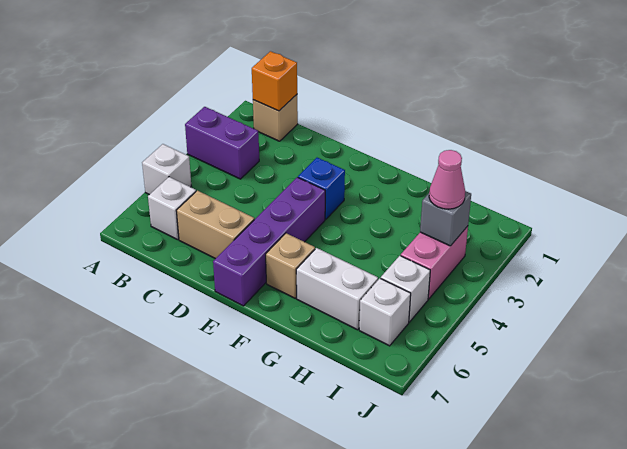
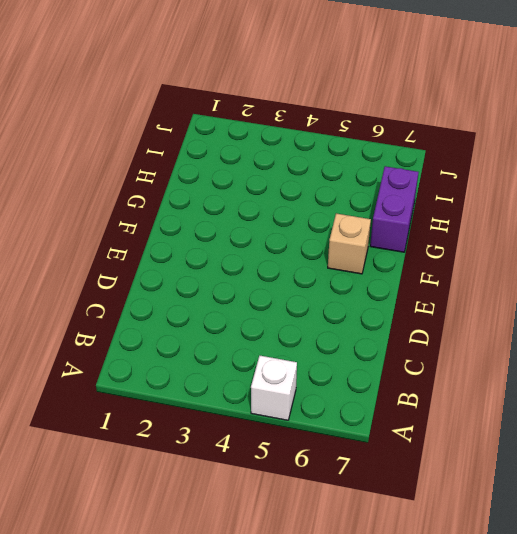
purple 1x2 brick [370,166,419,252] -> purple 1x2 brick moved to [185,107,259,179]
none -> tan 1x1 brick [253,95,298,141]
none -> white 1x1 brick [148,177,196,240]
none -> tan 1x2 brick [176,191,254,259]

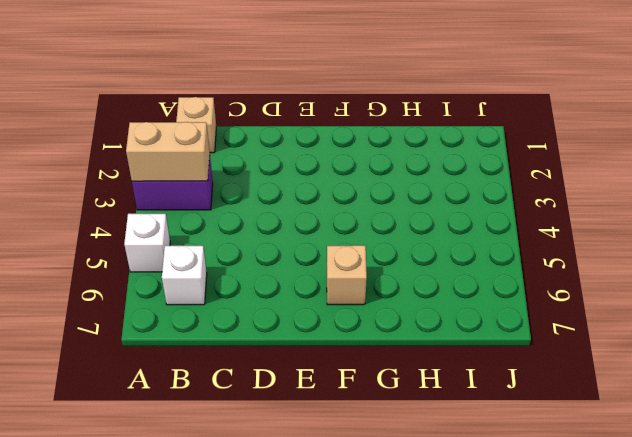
tan 1x2 brick [126,122,210,181] -> tan 1x2 brick moved to [176,191,254,259]
none -> blue 1x1 brick [298,158,345,219]
none -> purple 1x4 brick [213,177,325,306]
none -> white 1x2 brick [296,248,378,330]

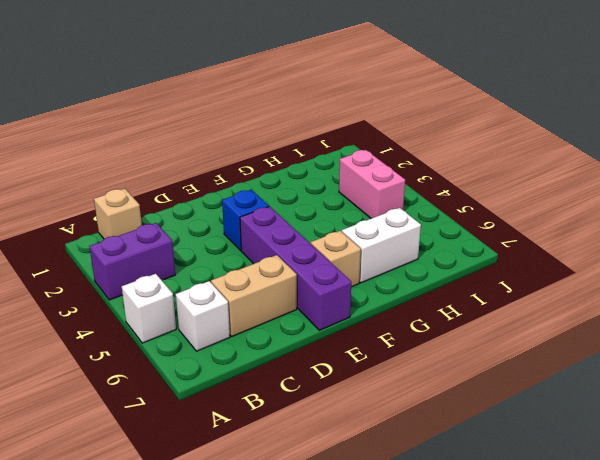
none -> white 1x1 brick [381,256,430,322]
none -> white 1x1 brick [359,278,411,346]
none -> orange 1x1 brick [252,51,297,111]

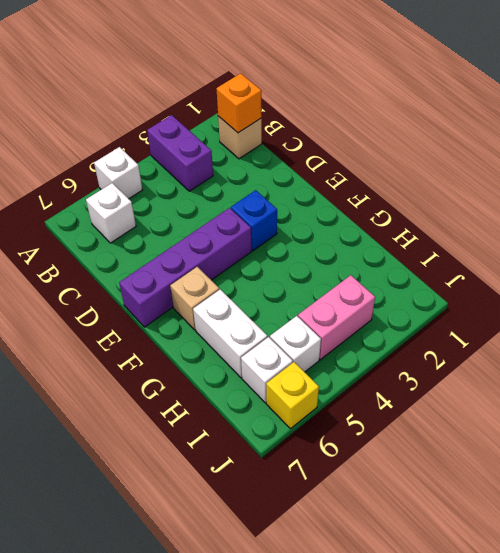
yellow 1x1 brick [266,362,319,429] -> none
none -> tan 1x2 brick [176,191,254,259]
none -> grey 1x1 brick [420,191,471,246]
none -> pink 1x1 cone [429,150,465,209]

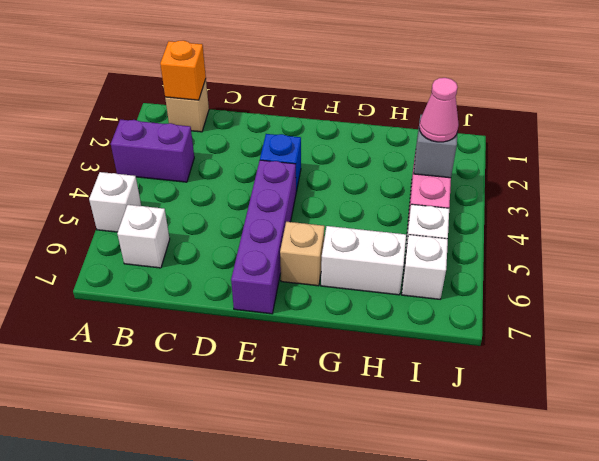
none -> tan 1x2 brick [176,191,254,259]

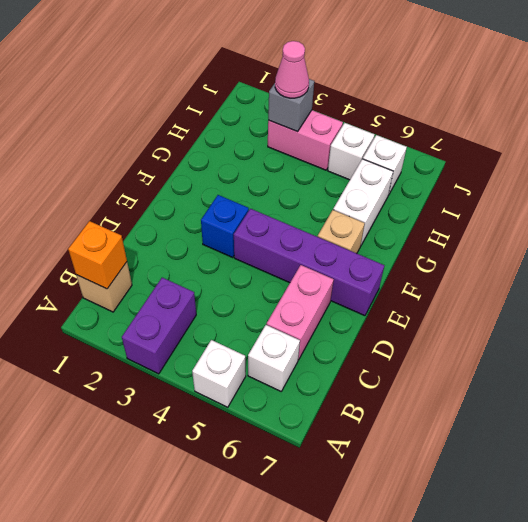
pink 1x2 brick [267,265,334,360] -> tan 1x2 brick [176,191,254,259]

